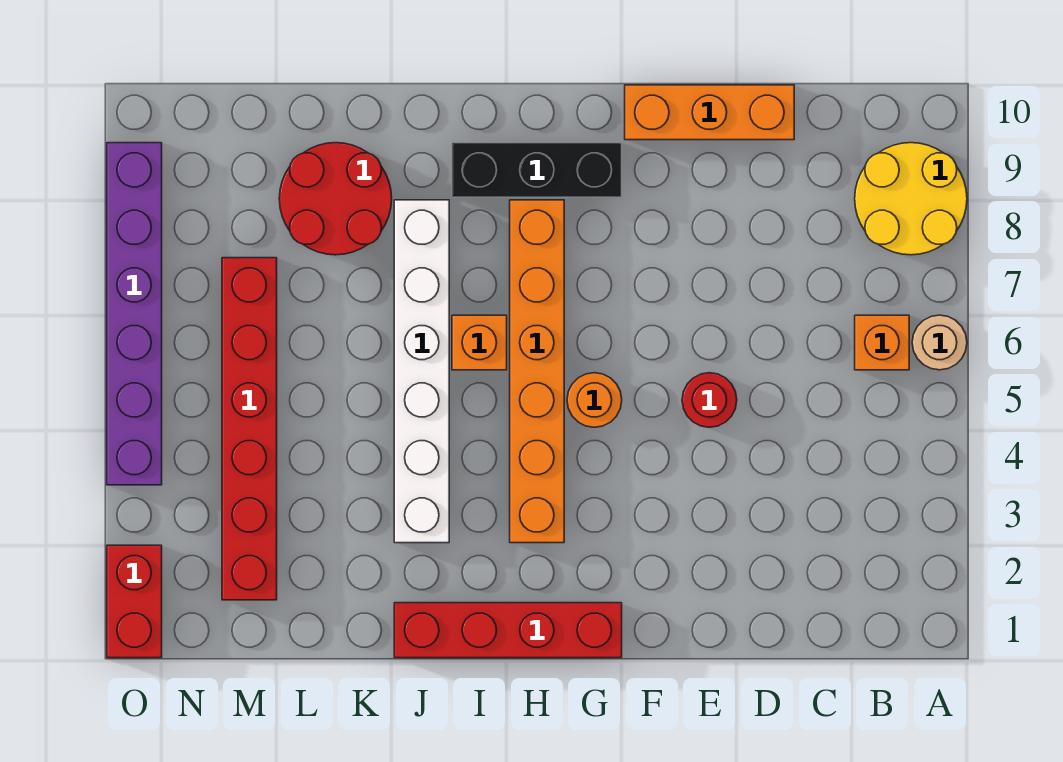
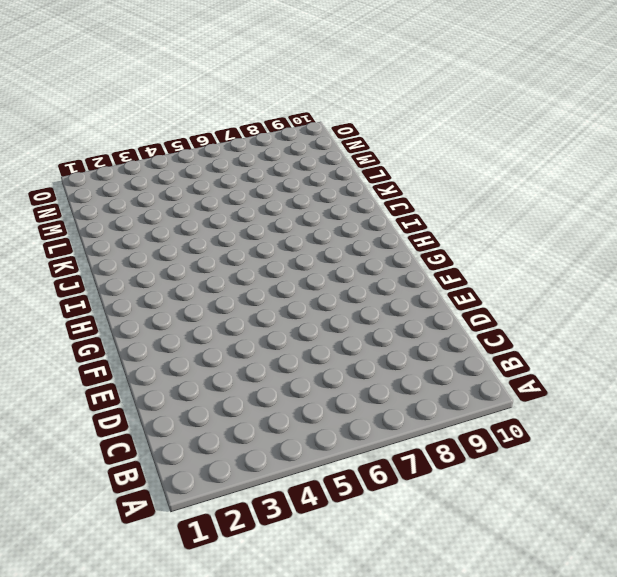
none -> tan 1x1 round brick [912,315,967,370]
none -> yellow 2x2 round brick [855,143,967,255]
none -> orange 1x1 brick [855,315,909,370]

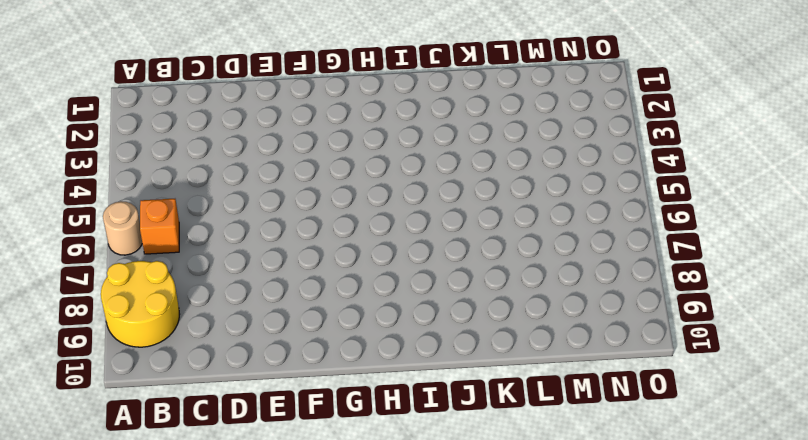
none -> orange 1x3 brick [625,85,794,140]
none -> red 1x1 round brick [682,373,737,427]
none -> red 1x4 brick [394,603,622,658]

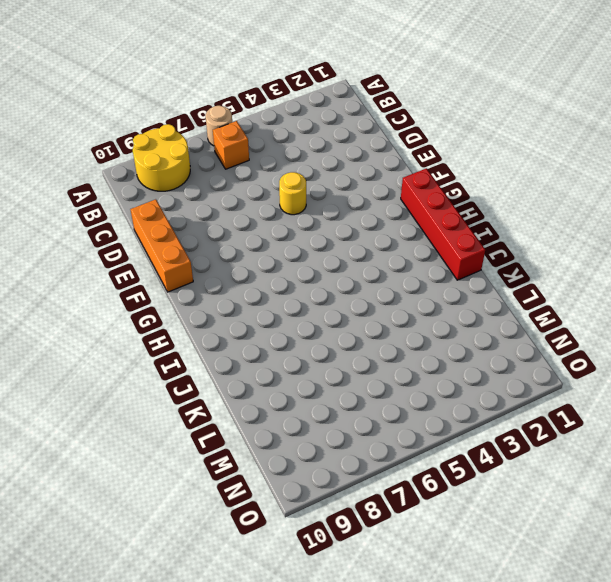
yellow 1x1 round brick [279,172,306,215] -> red 1x1 round brick [682,373,737,427]
none -> orange 1x1 round brick [567,373,622,427]
none -> black 1x3 brick [452,143,622,197]
none -> orange 1x6 brick [510,200,564,543]

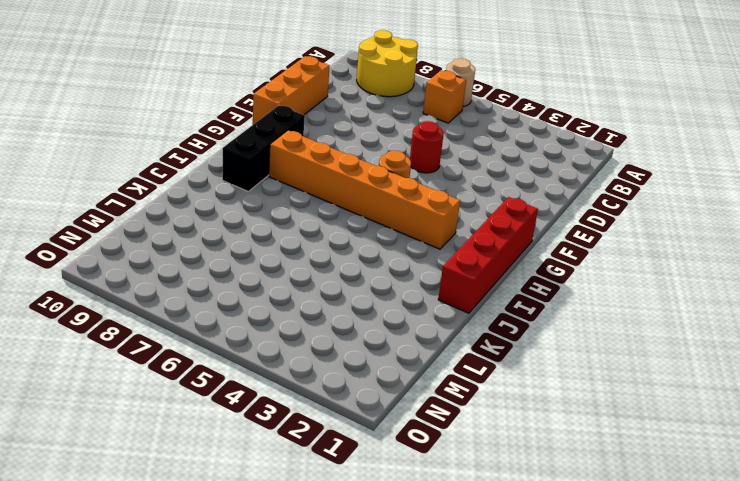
none -> orange 1x1 brick [452,315,507,370]
none -> white 1x6 brick [394,200,449,543]
none -> red 2x2 round brick [279,143,392,255]

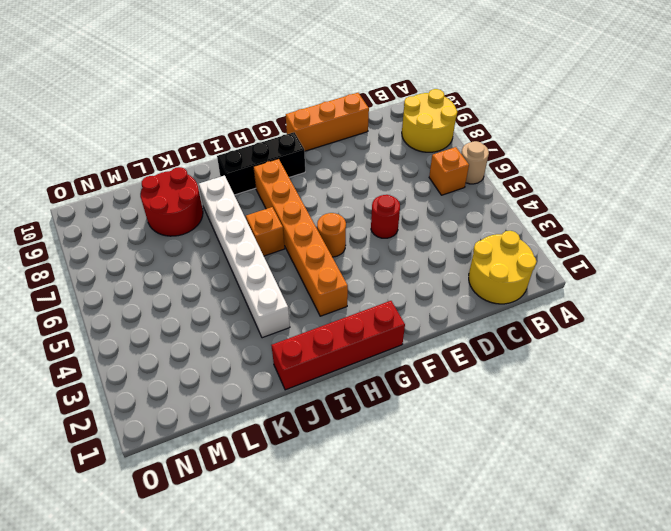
yellow 2x2 round brick [469,231,537,304] -> none
none -> red 1x6 brick [222,258,277,600]
none -> red 1x2 brick [107,545,162,658]
none -> purple 1x6 brick [107,143,162,485]

